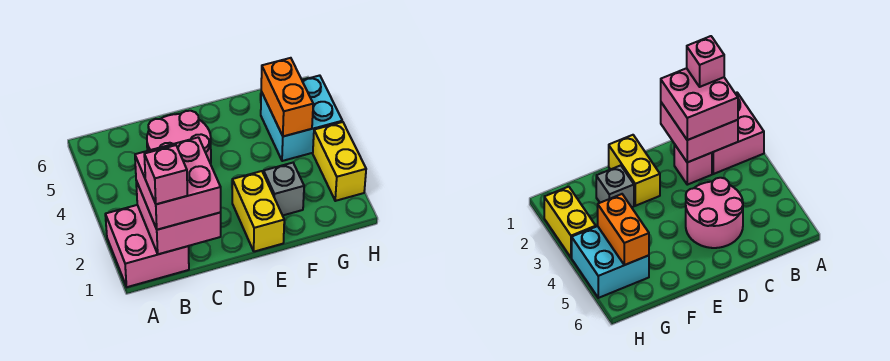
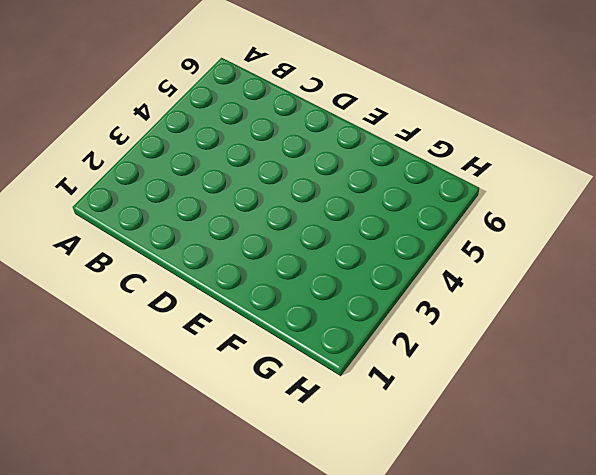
none -> pink 2x2 brick [105,205,189,287]
none -> pink 1x1 brick [674,144,712,185]

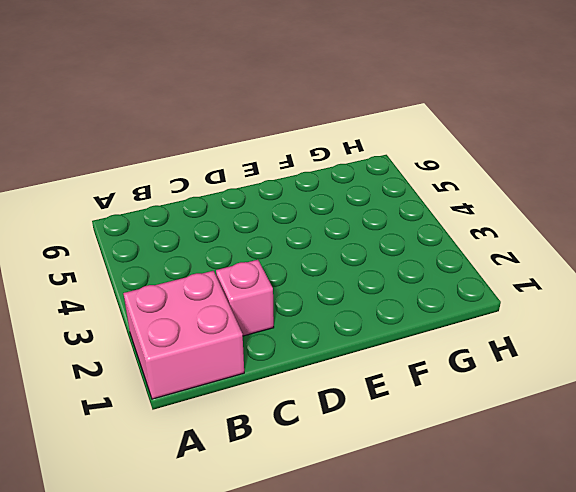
none -> pink 2x2 round brick [147,111,211,164]
none -> yellow 1x2 brick [232,171,284,252]

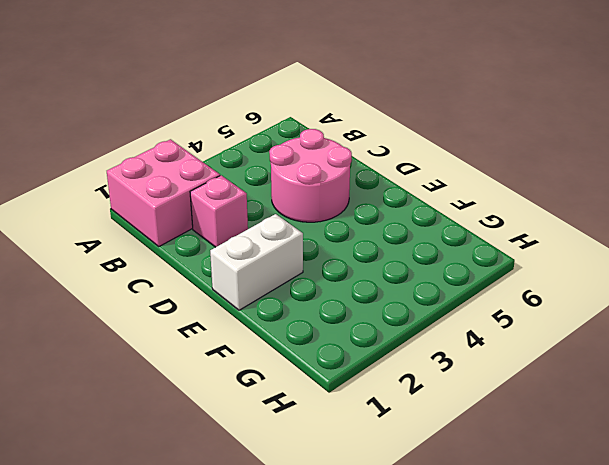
white 1x2 brick [210,214,303,310] -> yellow 1x2 brick [232,171,284,252]
none -> grey 1x1 brick [264,163,304,216]
none -> cyan 2x2 brick [261,75,342,161]

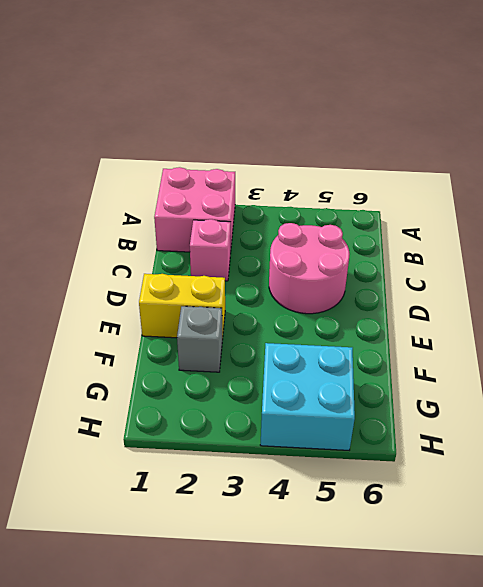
none -> yellow 1x2 brick [313,122,366,201]
none -> pink 2x2 brick [136,181,221,254]

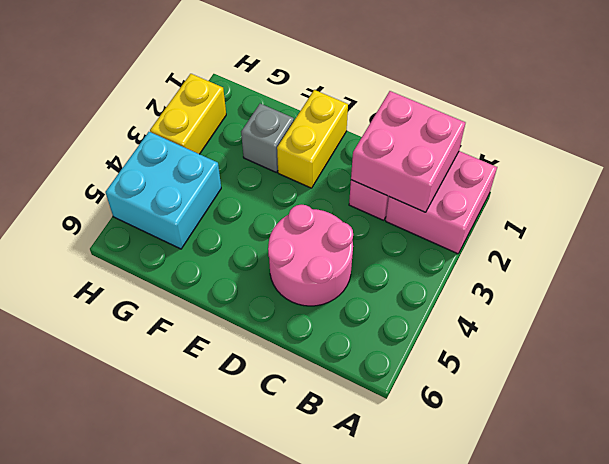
none -> orange 1x2 brick [261,58,313,136]
none -> pink 2x2 brick [135,137,221,230]

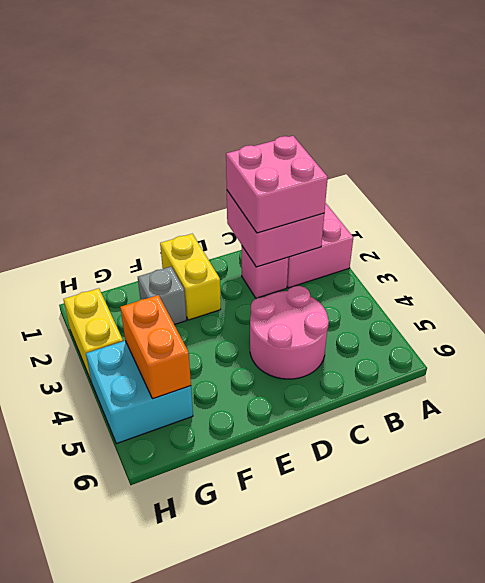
none -> pink 1x1 brick [144,145,187,204]

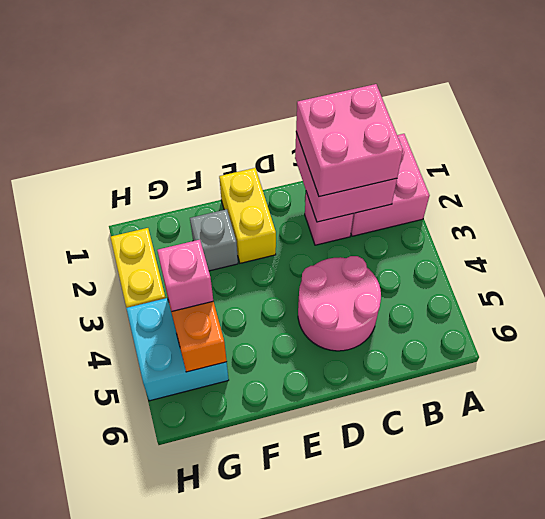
pink 1x1 brick [157,240,213,311] -> pink 1x1 brick moved to [144,145,187,204]

